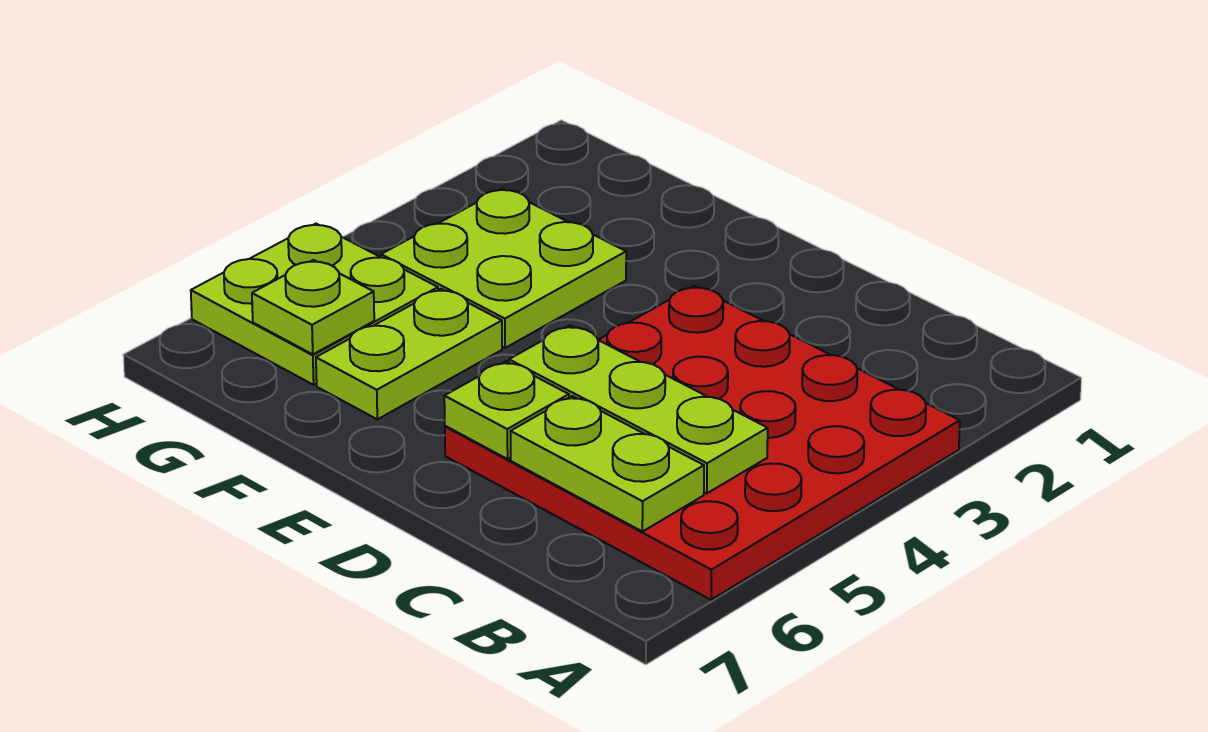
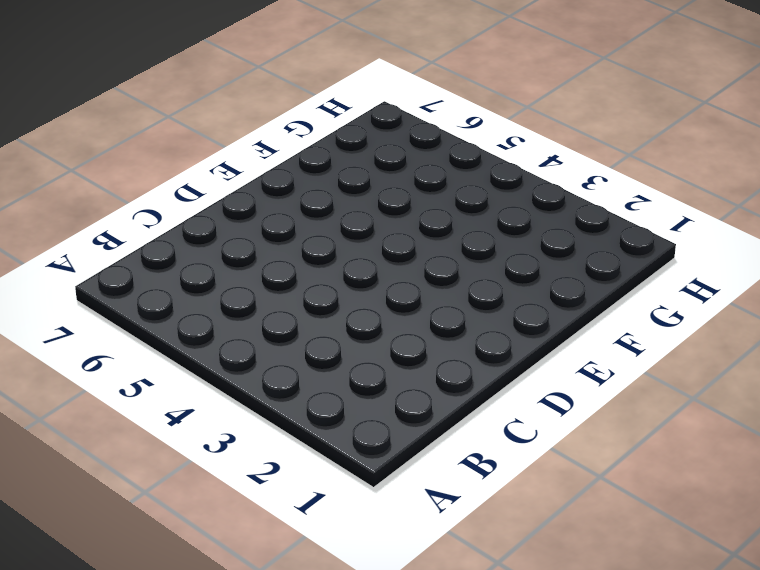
none -> red 4x4 plate [445,286,960,600]
none -> lime 2x2 plate [381,189,626,348]

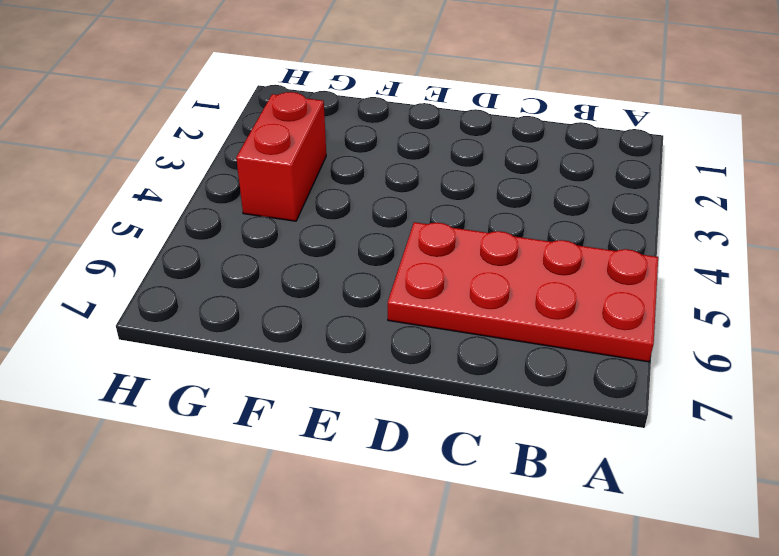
red 2x4 plate [388,222,658,362] -> red 4x4 plate [445,286,960,600]
red 1x2 brick [236,92,326,221] -> lime 2x2 plate [381,189,626,348]
none -> lime 1x2 plate [316,289,502,419]
none -> lime 2x2 plate [191,224,438,385]

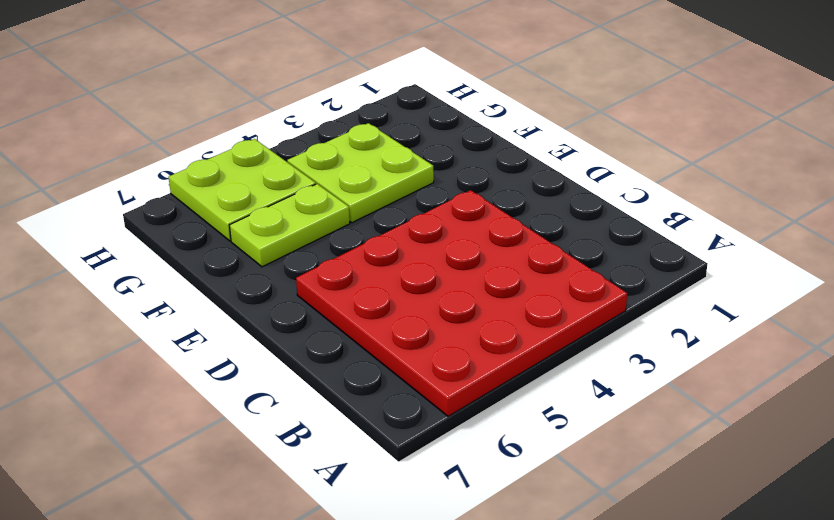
none -> lime 1x3 plate [509,325,768,493]
none -> lime 1x2 plate [511,396,704,532]

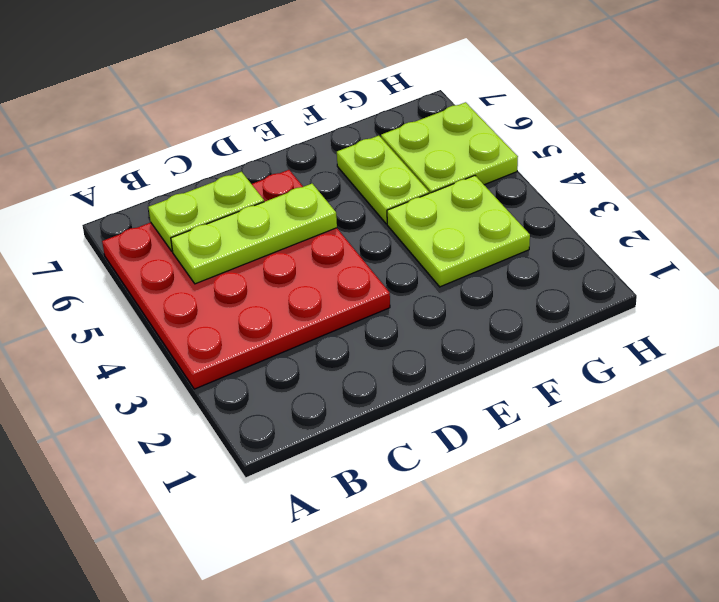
none -> lime 1x1 plate [444,361,569,459]
none -> lime 1x1 plate [252,260,374,354]

